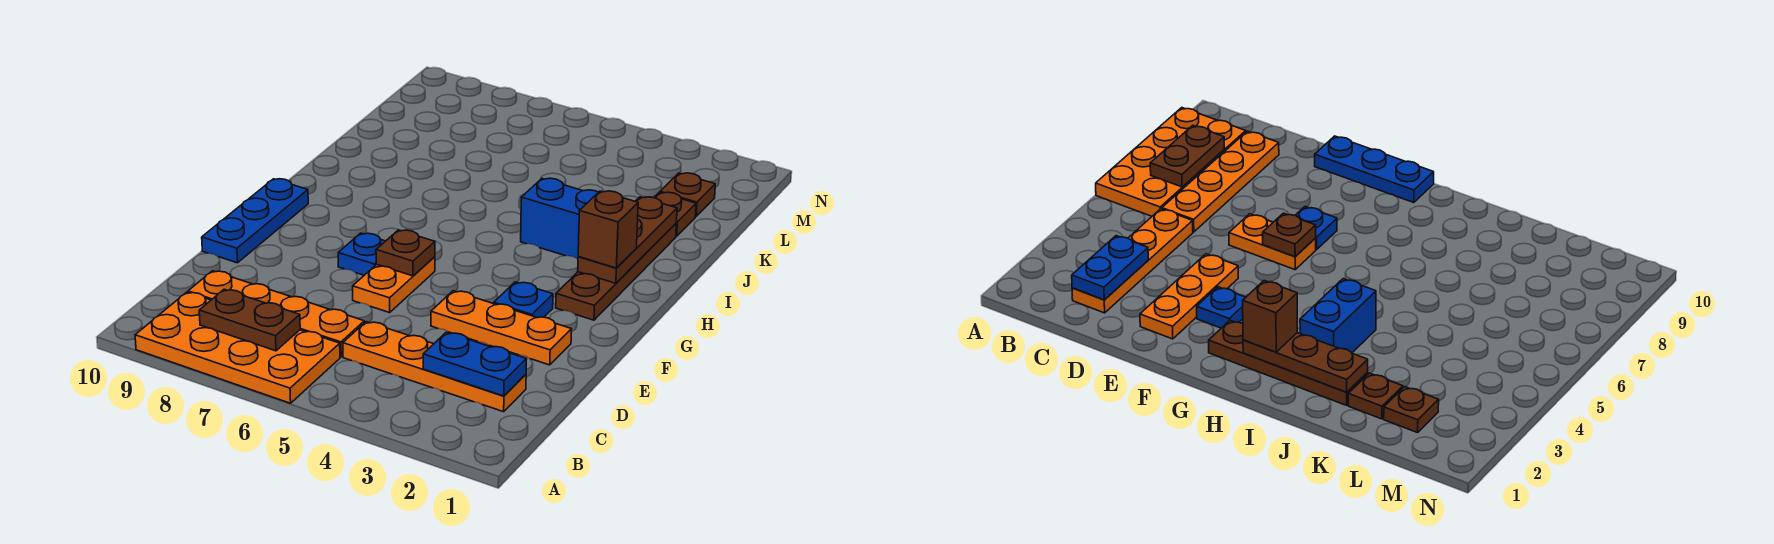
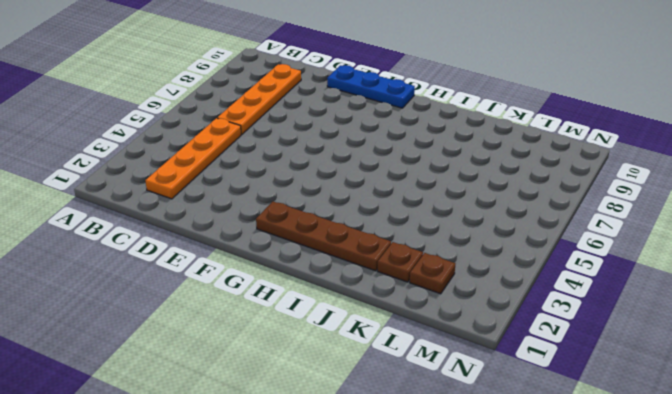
none -> orange 2x4 plate [135,292,340,403]
none -> orange 1x3 plate [431,291,572,365]
none -> orange 1x2 plate [353,257,435,313]

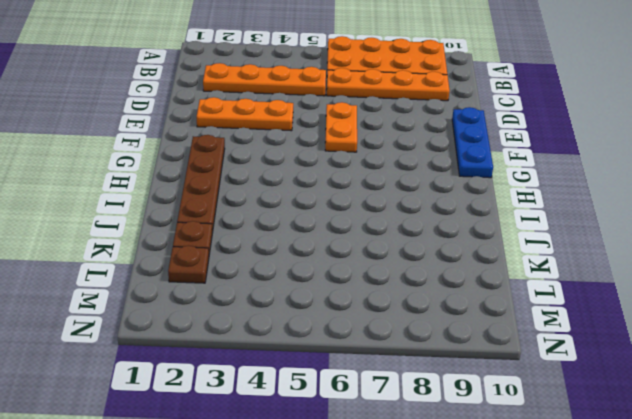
none -> blue 1x1 plate [494,282,553,318]
none -> blue 1x1 plate [338,233,385,275]
none -> blue 1x2 brick [521,178,598,259]

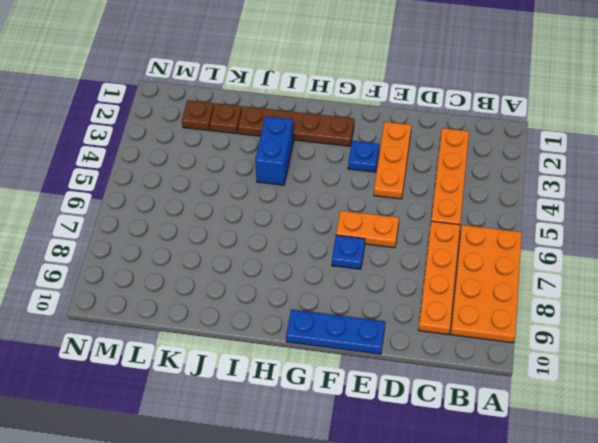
none -> brown 1x2 plate [199,289,300,351]
none -> blue 1x2 plate [423,332,526,396]
none -> brown 1x1 plate [376,230,435,276]

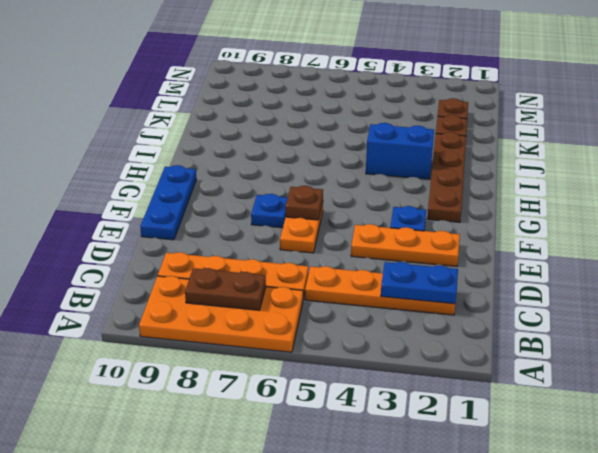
none -> brown 1x3 plate [578,197,677,283]
none -> brown 1x1 brick [578,191,638,268]

